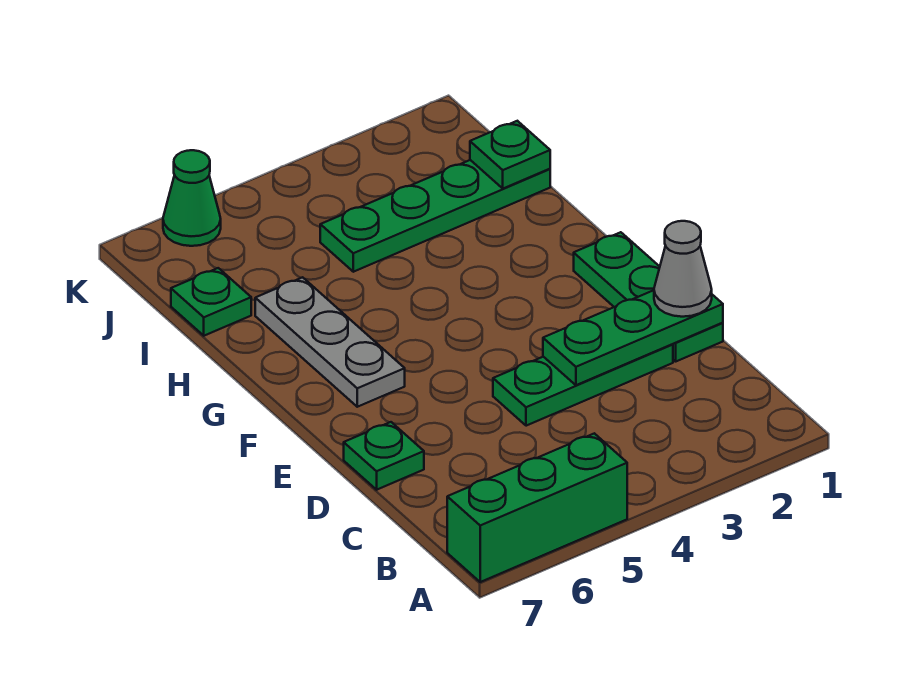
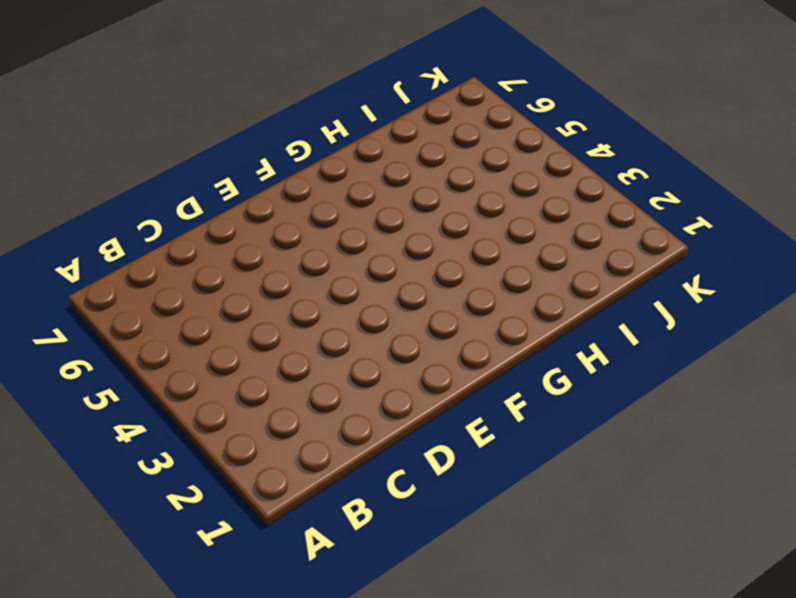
none -> green 1x3 brick [447,433,627,582]
none -> green 1x3 plate [574,232,723,362]

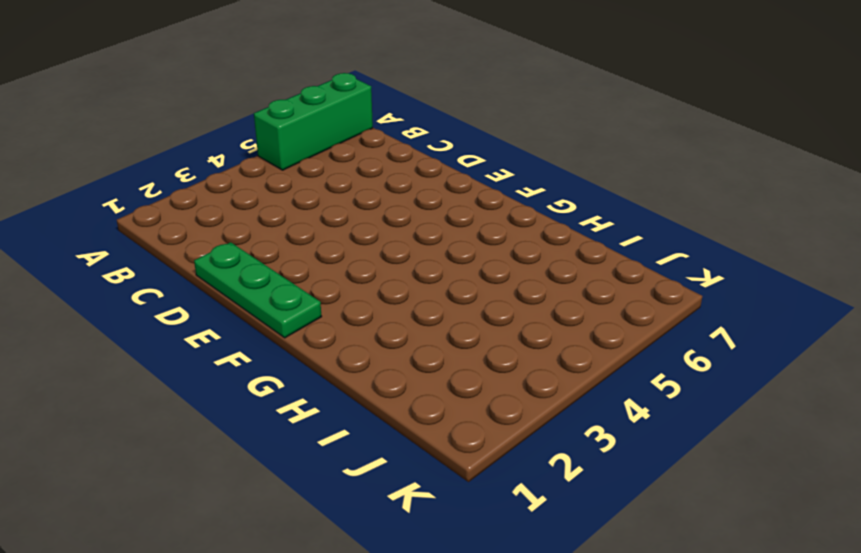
none -> green 1x3 plate [493,344,673,426]
none -> green 1x1 plate [344,422,424,490]

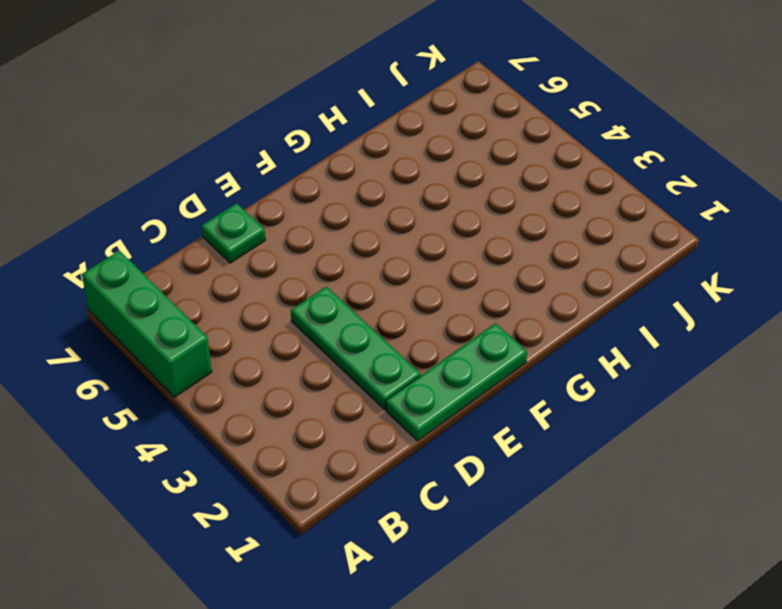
none -> grey 1x3 plate [255,277,405,407]
none -> green 1x4 plate [320,160,550,272]

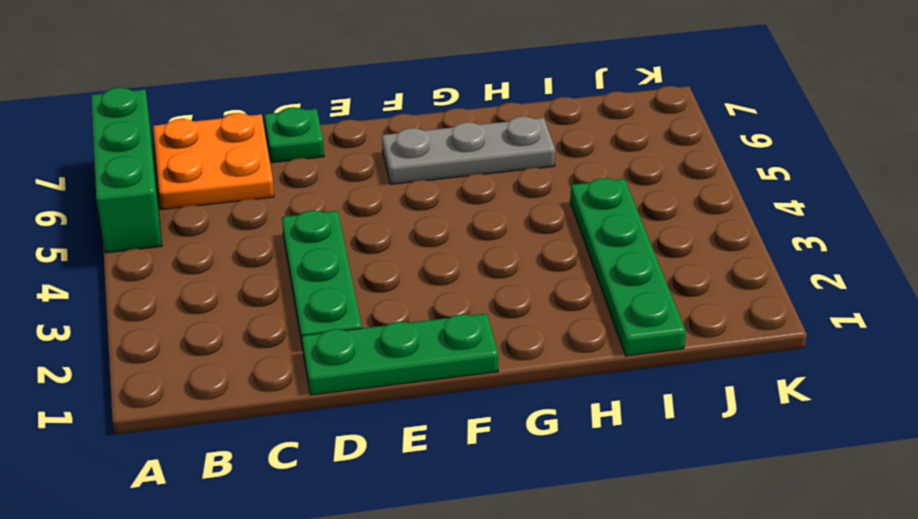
orange 2x2 plate [153,113,274,209] -> none
none -> green 1x1 plate [171,268,251,336]
none -> green 1x1 cone [163,150,221,246]

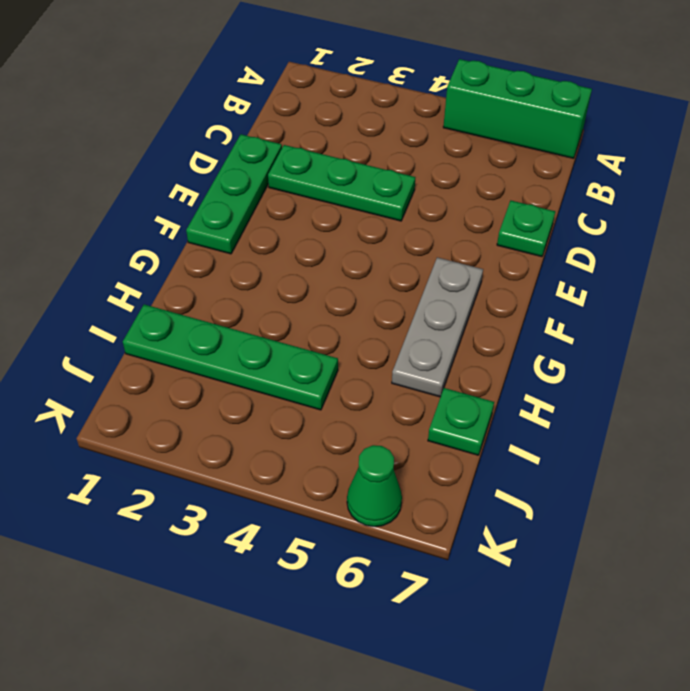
none -> green 1x3 plate [543,290,723,385]
none -> green 1x1 plate [470,121,550,189]

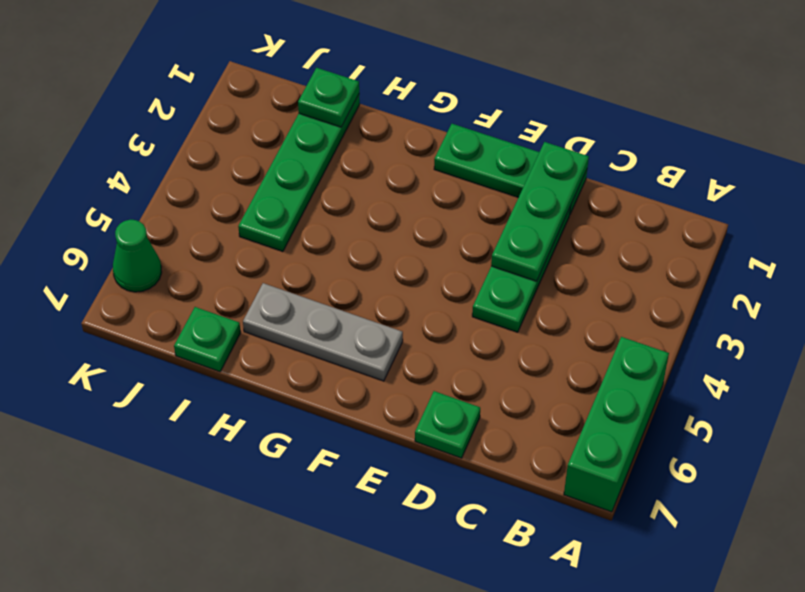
none -> grey 1x1 cone [654,221,712,317]

